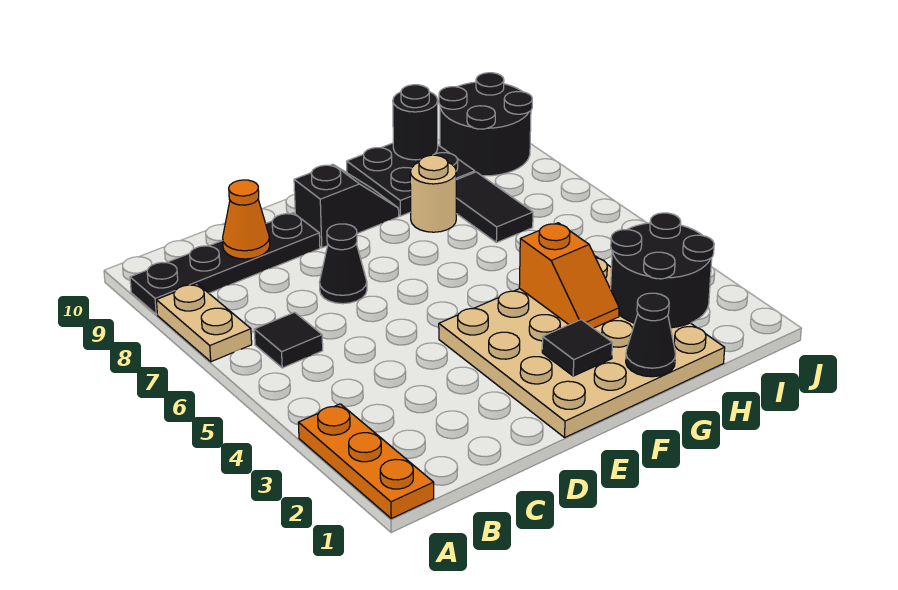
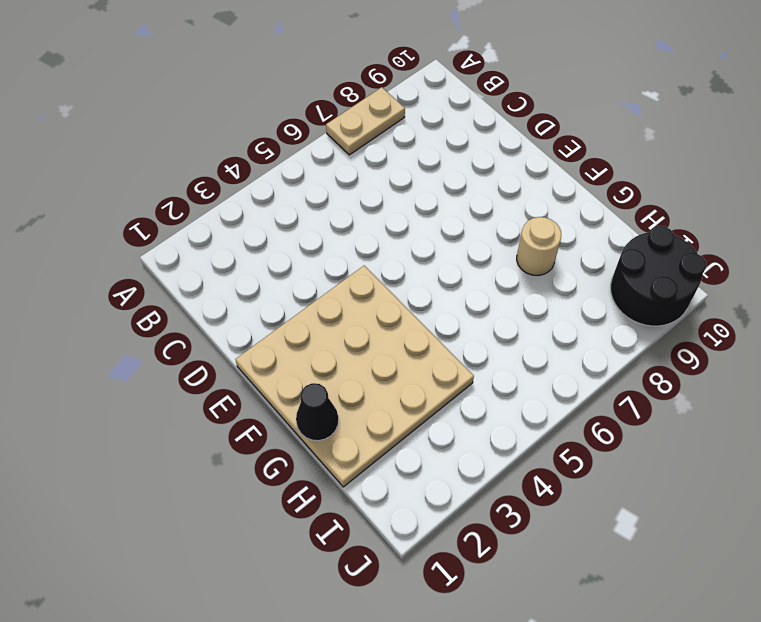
none -> orange 1x3 plate [298,404,434,518]
none -> black 1x4 plate [130,213,320,314]
none -> black 1x1 tile [254,312,323,368]

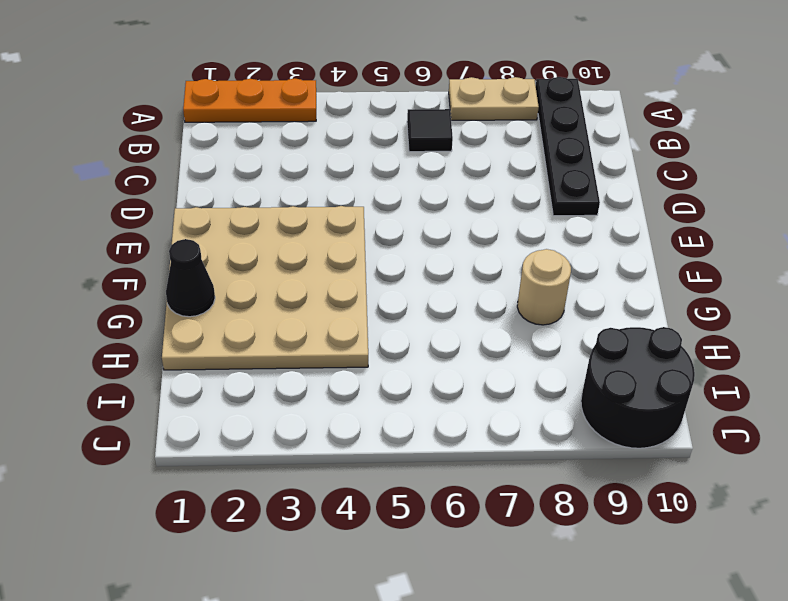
none -> black 1x1 cone [319,224,367,304]
none -> black 1x2 slope [294,164,399,248]
none -> black 2x2 plate [347,143,475,216]

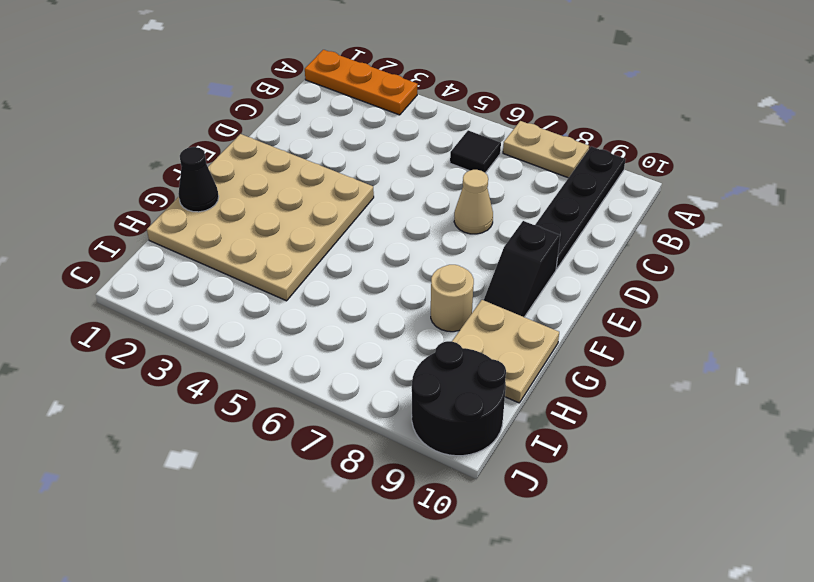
tan 1x1 cone [454,170,493,234] -> black 1x1 cone [319,224,367,304]
tan 2x2 plate [452,300,559,403] -> black 2x2 plate [347,143,475,216]
none -> black 1x2 tile [456,172,533,243]
none -> orange 1x1 cone [222,180,270,259]
none -> black 1x1 tile [542,320,612,376]

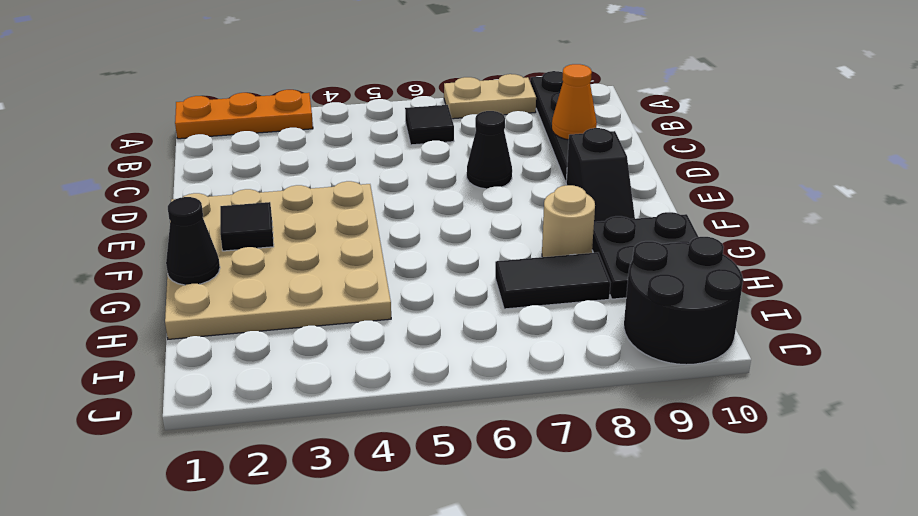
none -> orange 1x2 slope [519,223,619,328]
none -> black 2x2 round brick [611,213,714,328]
none -> black 1x1 round brick [393,85,438,160]

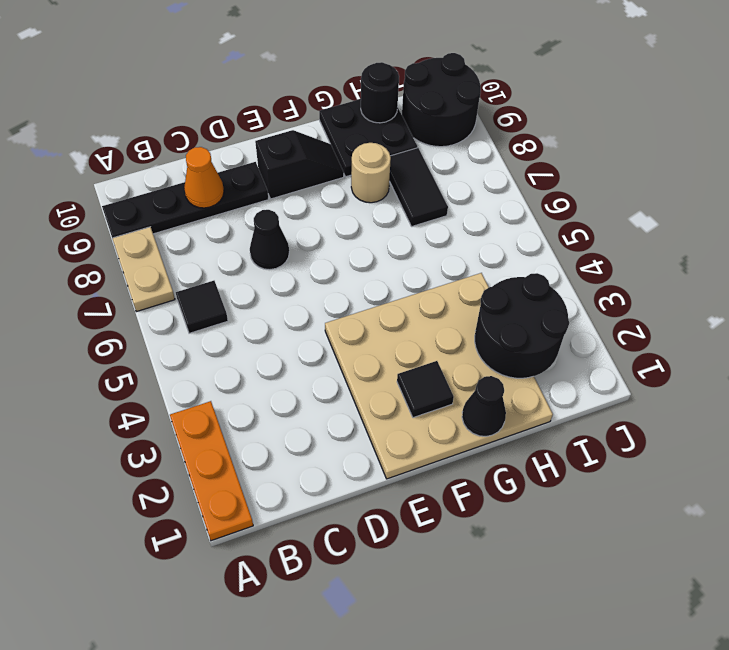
none -> orange 1x2 slope [519,223,619,328]

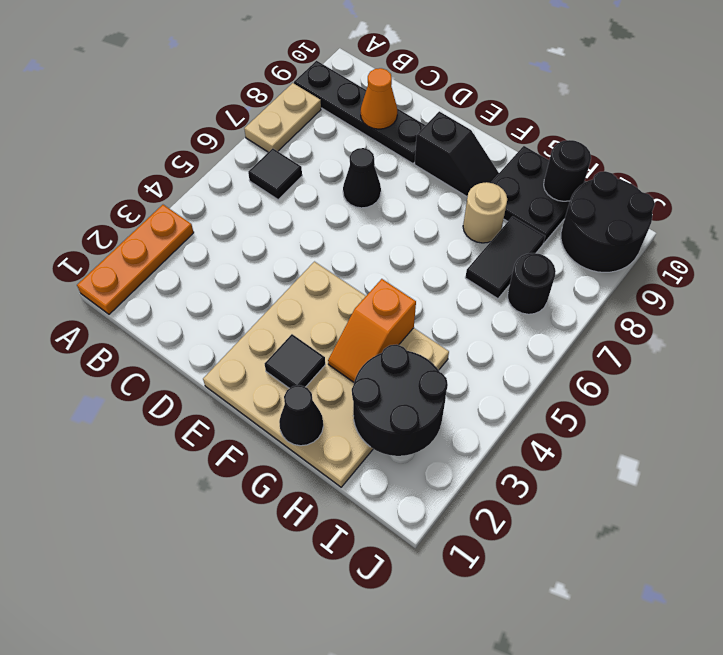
black 1x1 round brick [507,253,556,314] -> none

